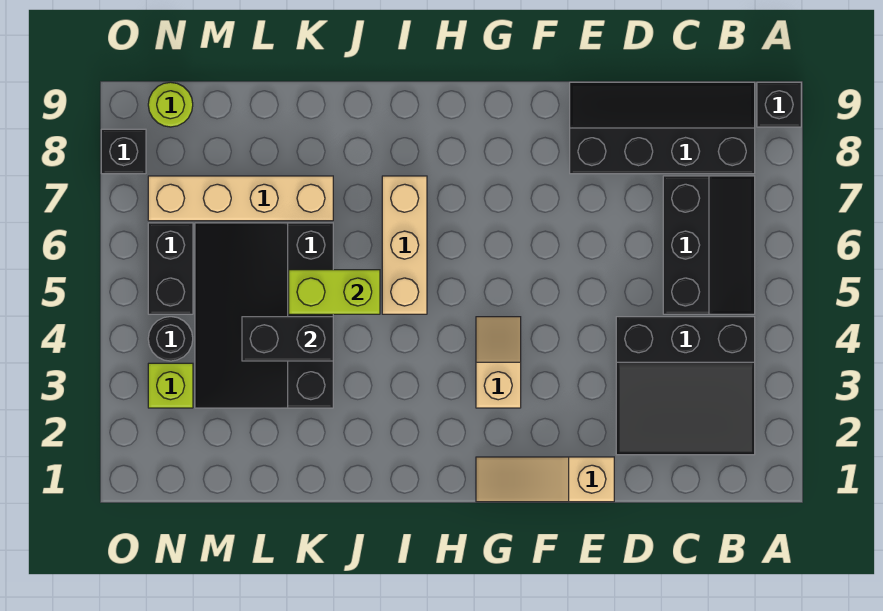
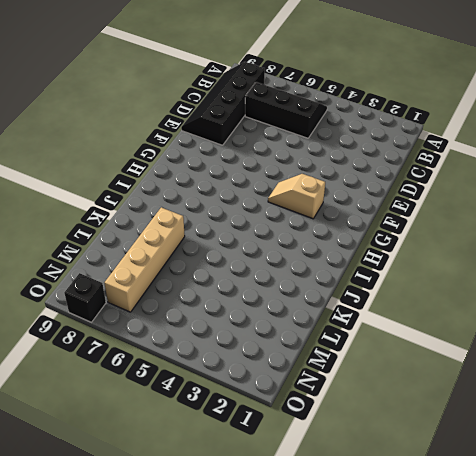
none -> black 1x1 brick [757,82,801,127]
none -> black 3x3 slope [616,317,755,455]
none -> tan 1x3 slope [476,457,614,502]

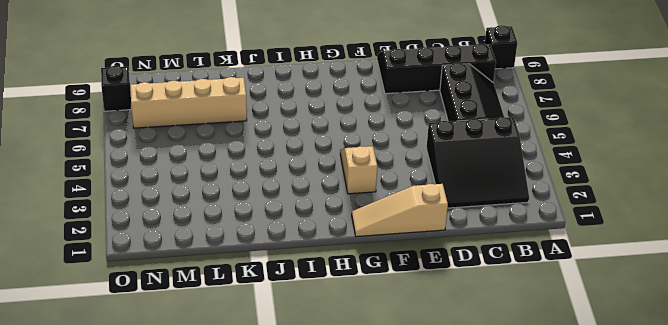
none -> tan 1x3 brick [382,176,427,314]
none -> black 3x4 slope [195,223,333,408]
none -> lime 1x1 brick [148,363,193,408]

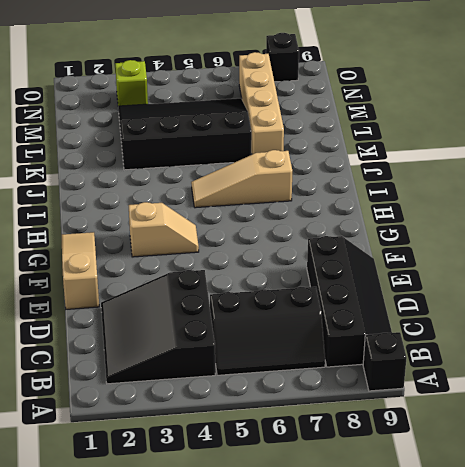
tan 1x3 slope [191,150,292,208] -> tan 1x3 brick [382,176,427,314]
none -> black 1x1 round brick [148,317,193,361]
none -> black 1x2 brick [148,223,193,314]
none -> lime 1x1 round brick [148,82,193,127]

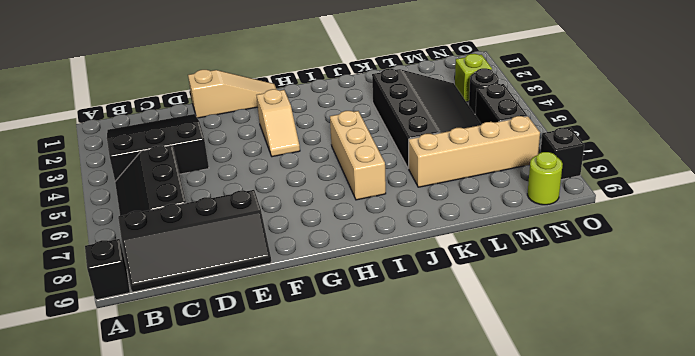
none -> lime 1x2 brick [289,270,380,314]
none -> black 1x2 brick [242,317,333,361]

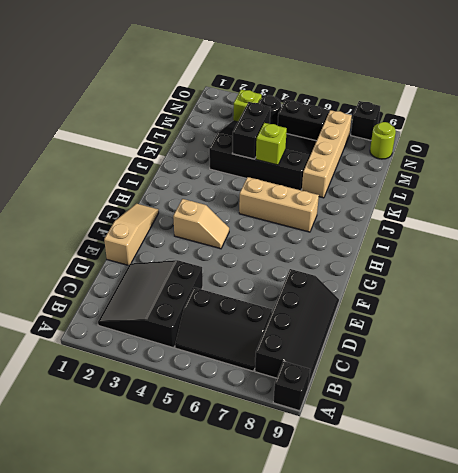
lime 1x1 brick [256,123,287,165] -> lime 1x2 brick [289,270,380,314]

